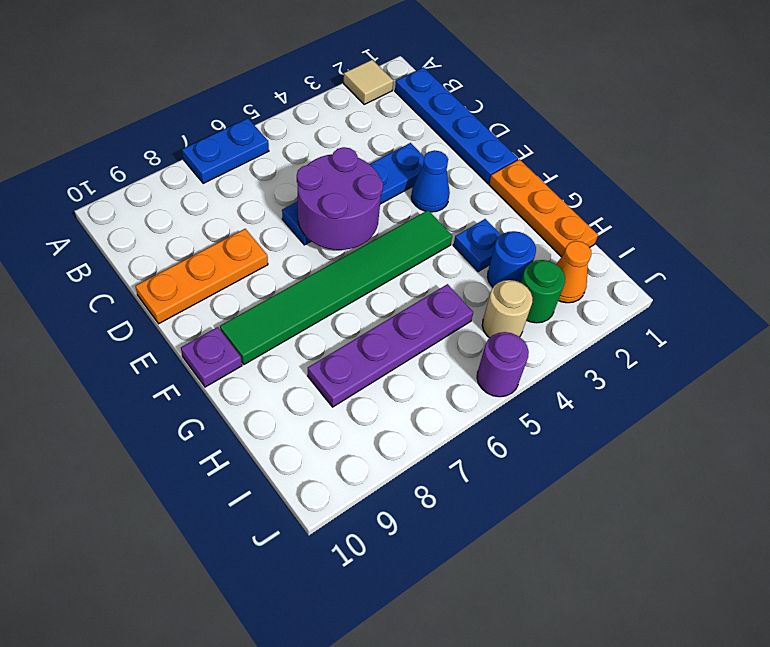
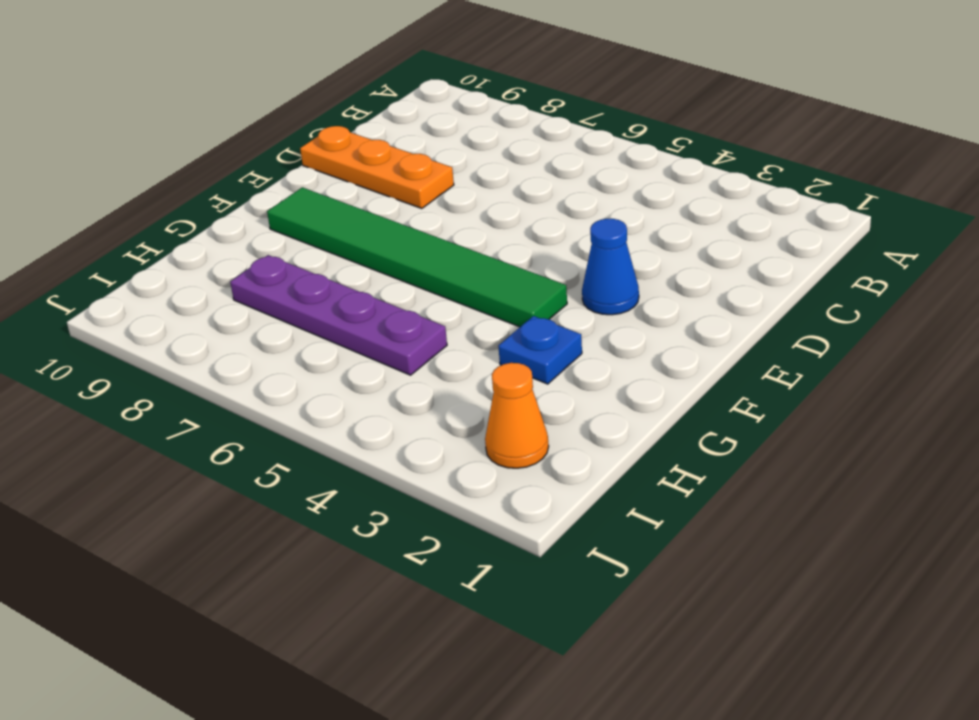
none -> tan 1x1 tile [344,60,393,104]
none -> blue 1x2 plate [182,118,269,183]
none -> blue 1x4 plate [395,67,518,183]

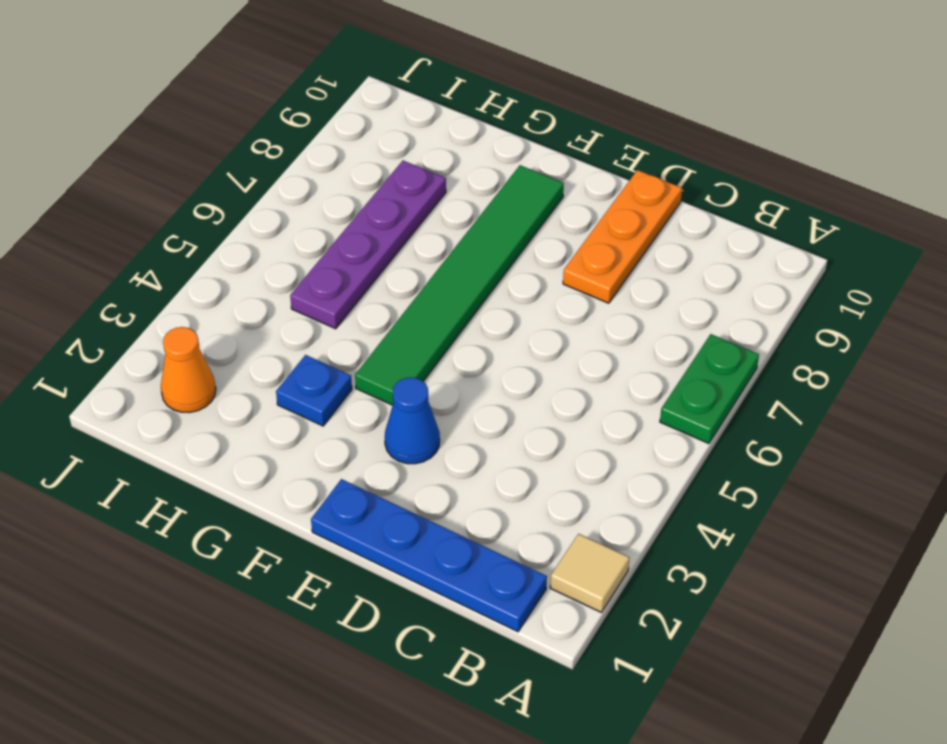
green 1x2 plate [660,334,759,444] -> blue 1x2 plate [182,118,269,183]
none -> blue 1x4 plate [282,143,424,245]
none -> orange 1x3 plate [489,159,598,257]
none -> purple 1x1 plate [181,327,242,387]

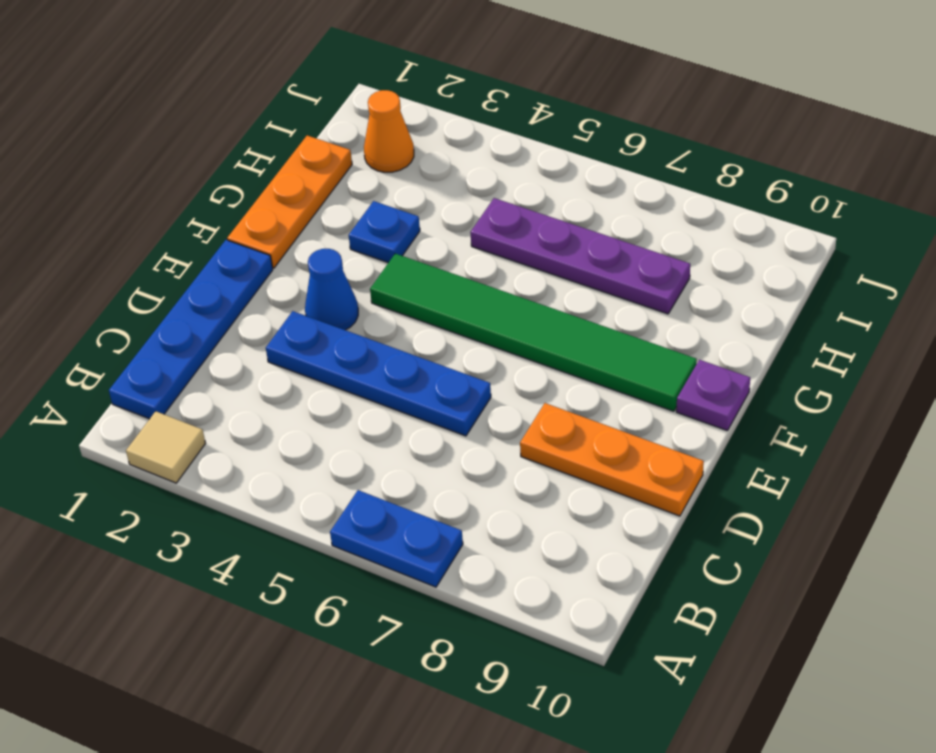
none -> blue 1x1 round brick [487,231,536,287]
none -> green 1x1 round brick [521,260,565,323]
none -> tan 1x1 round brick [482,280,532,338]

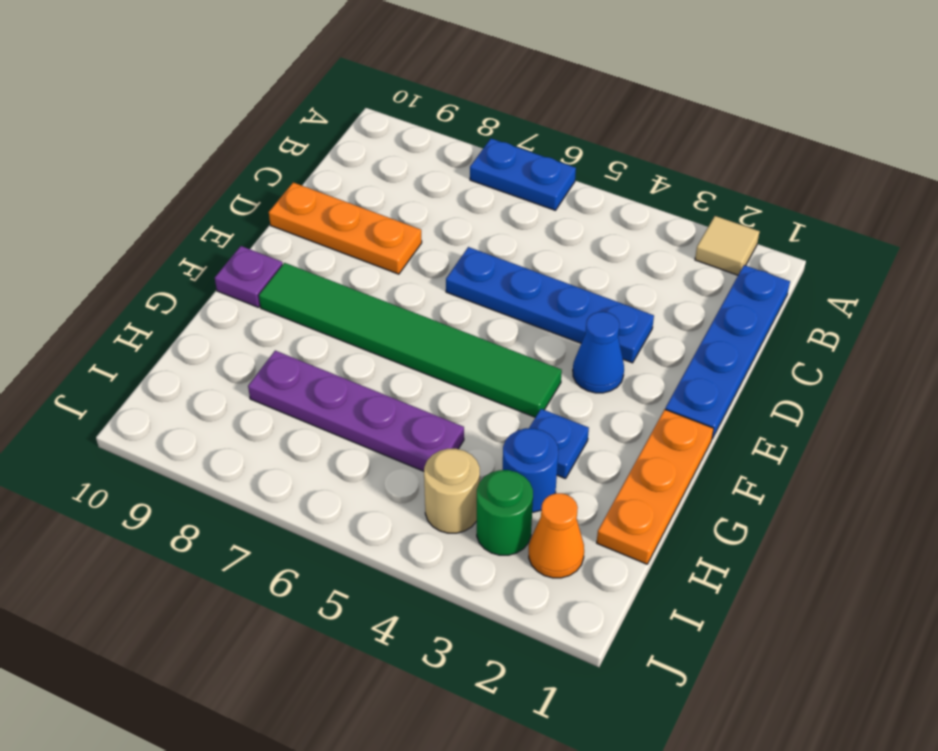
none -> purple 1x1 round brick [477,332,529,397]
none -> purple 2x2 round brick [297,147,383,250]

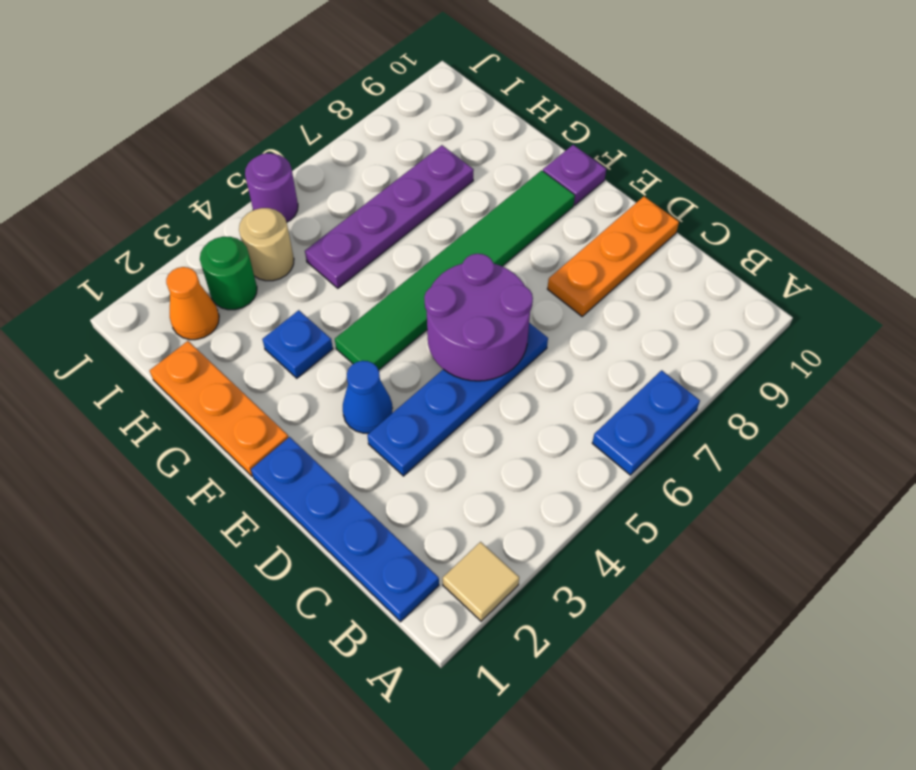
none -> blue 1x1 round brick [487,231,536,287]

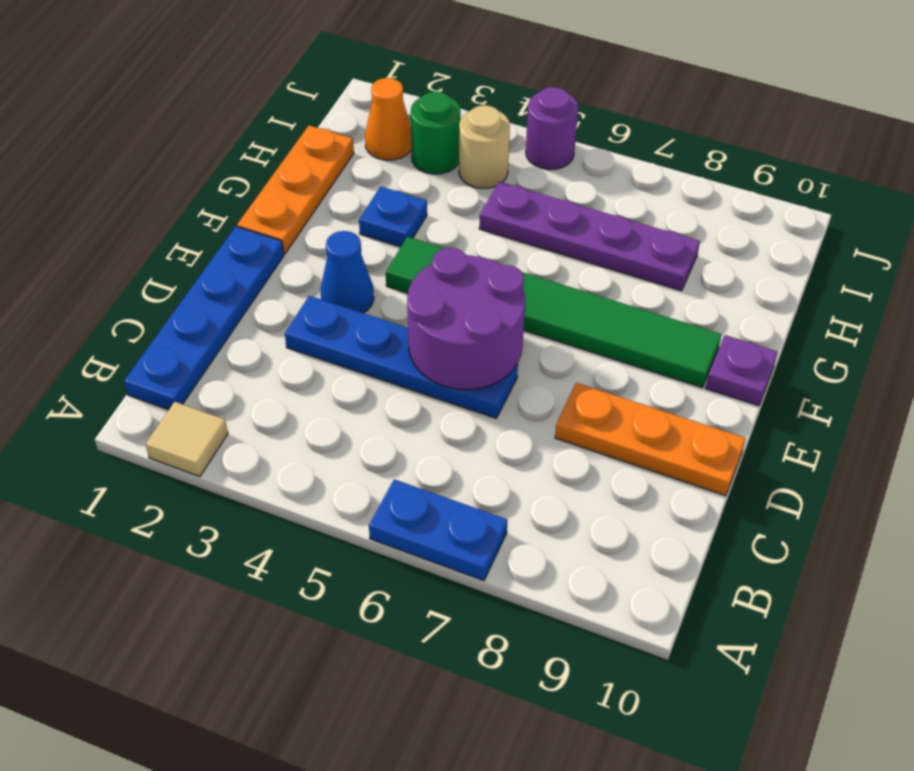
none -> blue 1x1 round brick [487,231,536,287]

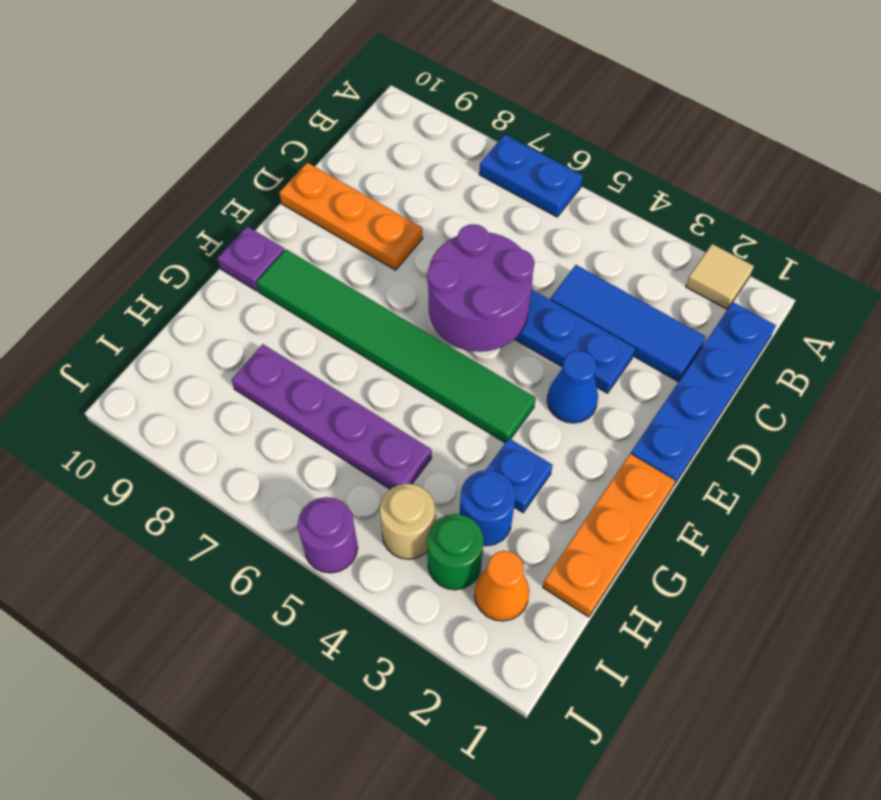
blue 1x3 tile [550,265,706,382] -> none

